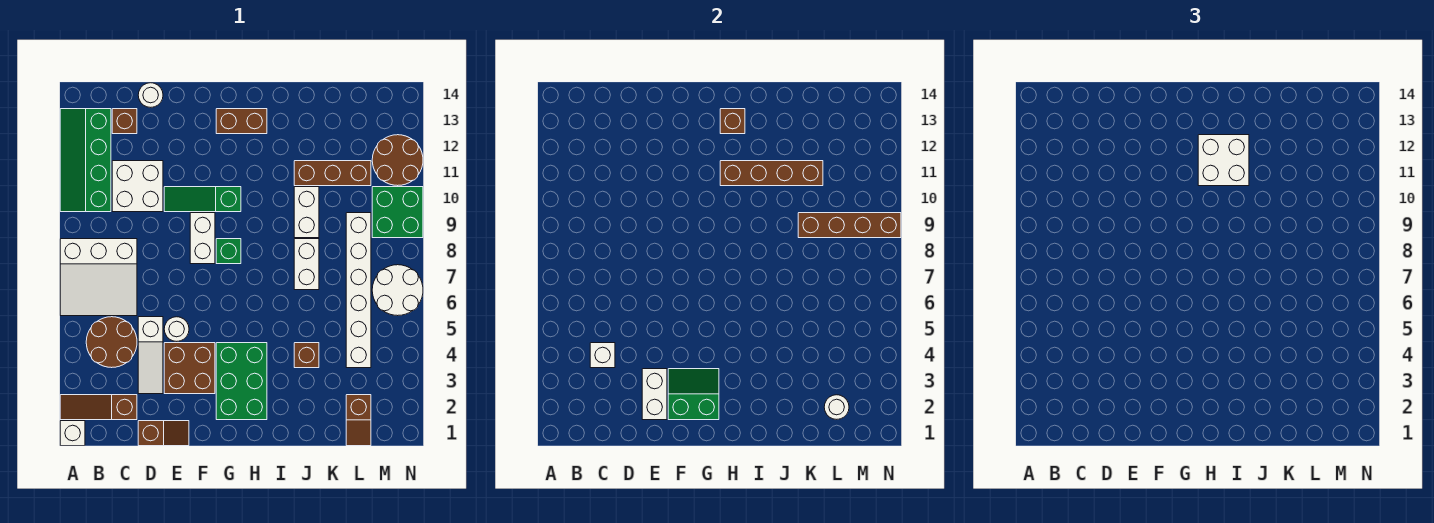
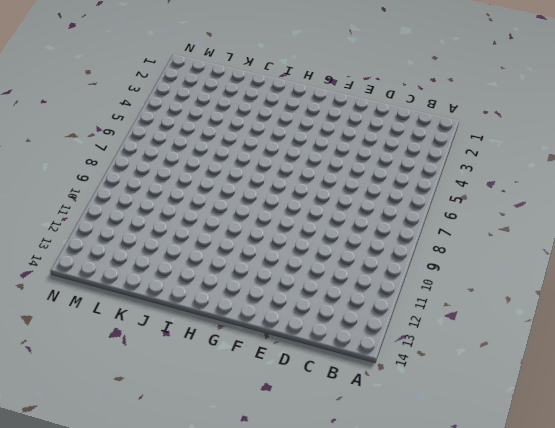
none -> white 1x1 brick [60,421,85,446]
none -> brown 1x3 slope [60,395,137,420]
none -> white 3x3 slope [60,239,137,316]
none -> green 2x4 slope [60,109,111,212]

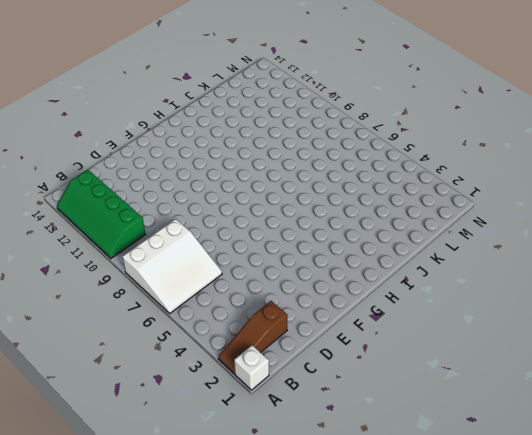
none -> brown 2x2 round brick [86,317,137,368]
none -> white 2x2 brick [112,161,163,212]
none -> brown 1x1 brick [112,109,137,134]
none -> brown 1x2 slope [138,421,189,446]

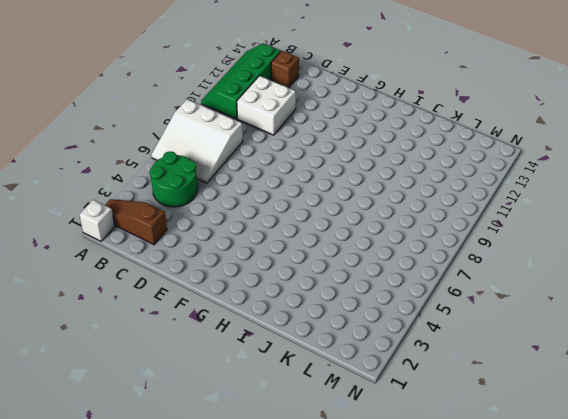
green 2x2 round brick [149,151,198,207] -> brown 2x2 round brick [86,317,137,368]
none -> brown 1x2 slope [138,421,189,446]
none -> white 1x3 slope [138,317,163,394]
none -> white 1x1 round brick [138,83,163,107]
none -> brown 2x2 brick [164,343,215,394]

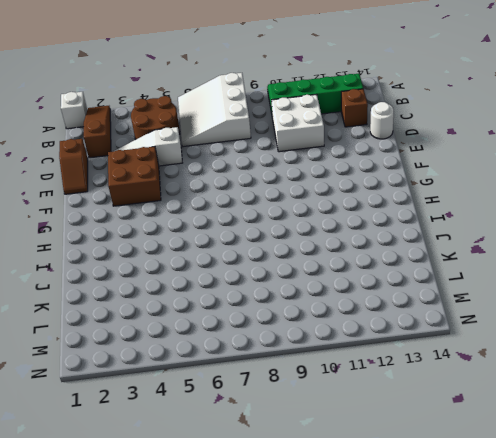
none -> white 1x1 round brick [164,317,189,341]
none -> green 1x3 slope [164,187,241,212]
none -> white 1x2 brick [190,213,215,264]
none -> green 2x3 brick [216,343,267,420]

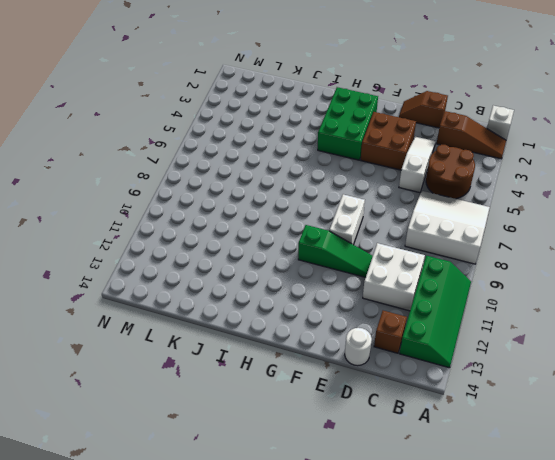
none -> white 1x1 round brick [164,317,189,341]
none -> green 1x1 brick [216,239,241,264]
none -> brown 1x2 brick [216,109,267,134]
none -> brown 1x1 brick [294,343,319,368]

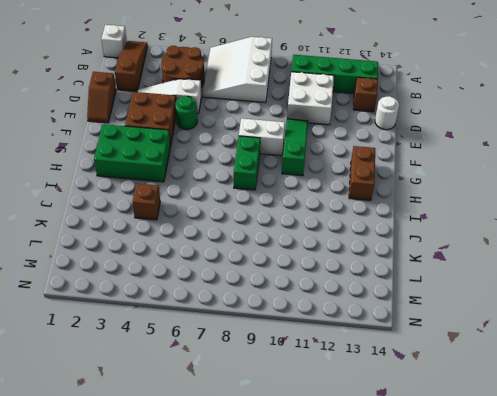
green 1x1 round brick [175,96,197,130] -> white 1x1 round brick [164,317,189,341]
green 1x2 brick [234,136,260,190] -> green 1x1 brick [216,239,241,264]
none -> white 1x2 brick [294,239,319,290]
none -> white 1x2 brick [294,187,319,238]
none -> brown 1x3 brick [294,161,371,186]
none -> brown 1x2 slope [346,395,371,446]

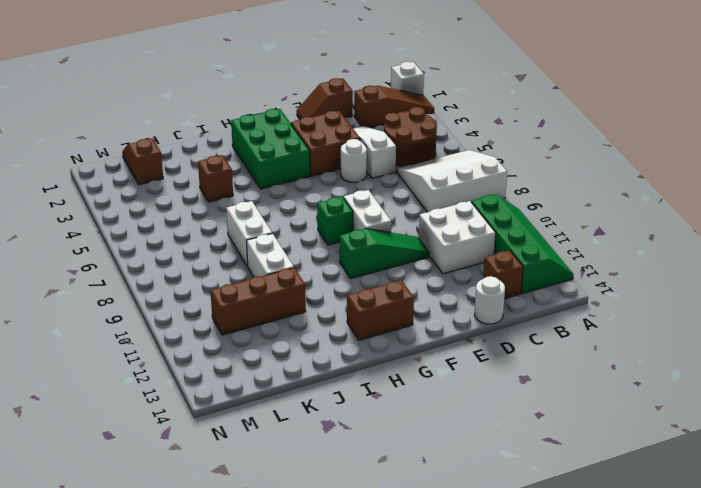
none -> white 1x6 brick [346,213,371,368]
none -> white 2x2 round brick [372,265,423,316]
none -> green 2x2 brick [372,187,423,238]
none -> brown 2x2 round brick [372,135,423,186]

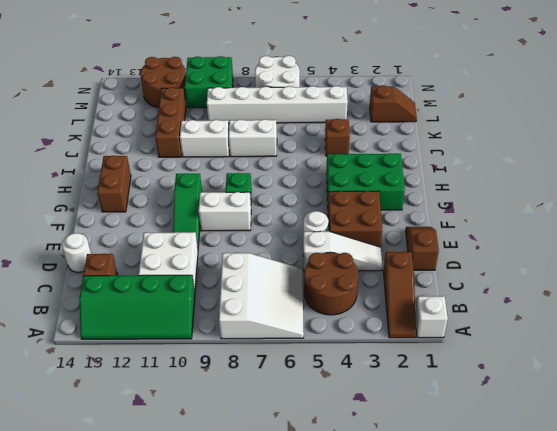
none -> white 1x1 brick [590,343,615,368]
none -> white 1x2 brick [642,369,667,420]
none -> green 2x2 slope [668,369,719,420]
none -> brown 1x4 brick [720,161,823,186]

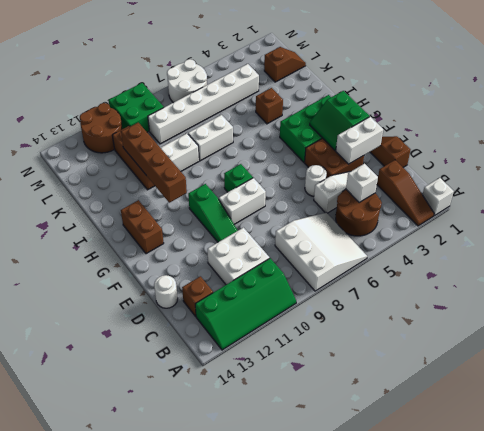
none -> brown 1x1 brick [720,109,745,134]
none -> brown 1x4 brick [798,213,901,238]
none -> white 1x1 round brick [824,395,849,419]
none -> white 2x2 brick [1198,135,1249,186]

